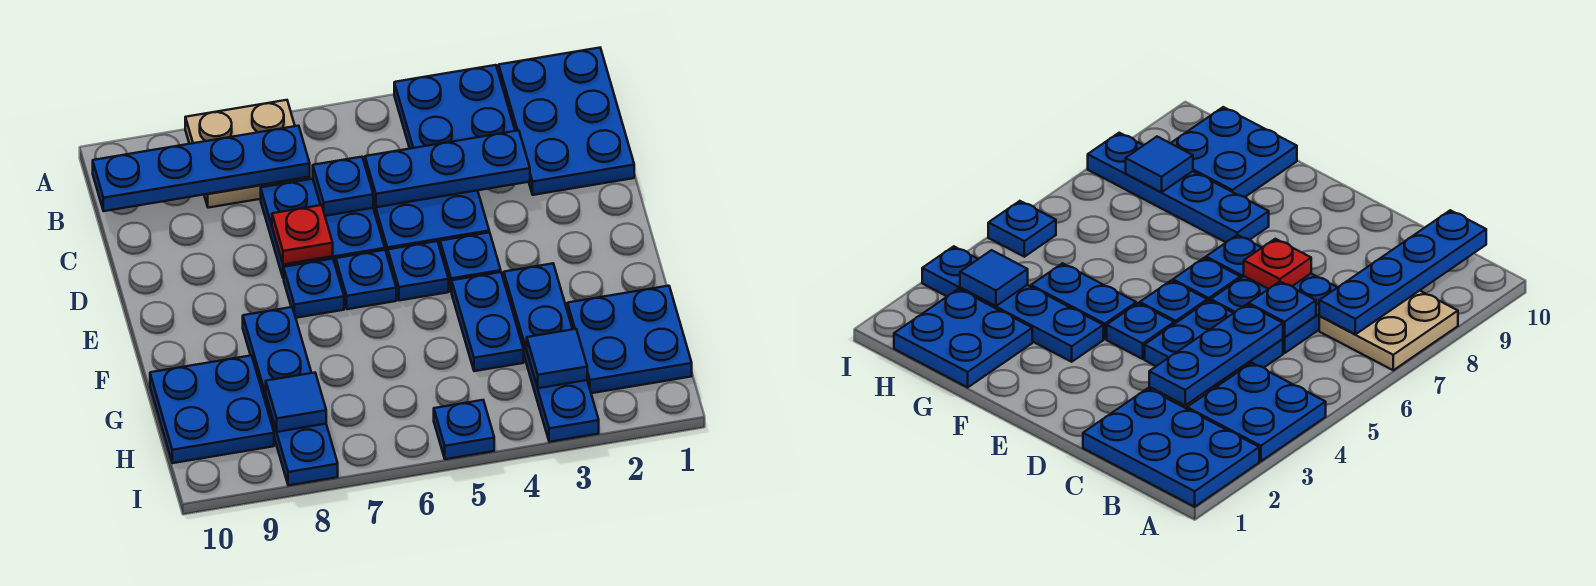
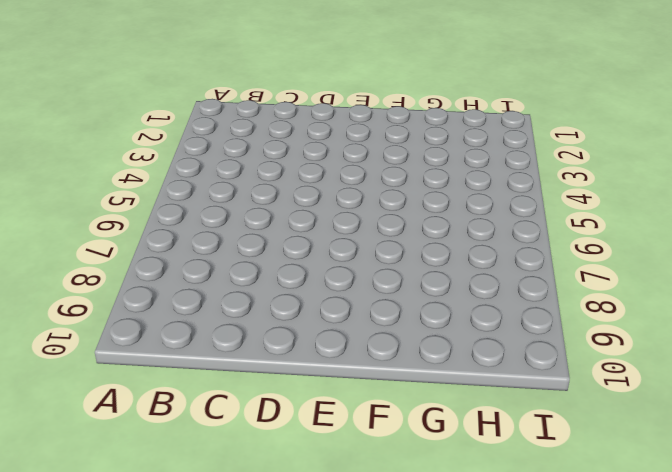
none -> blue 2x3 plate [499,48,634,195]
none -> blue 2x2 plate [394,65,515,149]
none -> tan 2x2 plate [185,100,310,208]

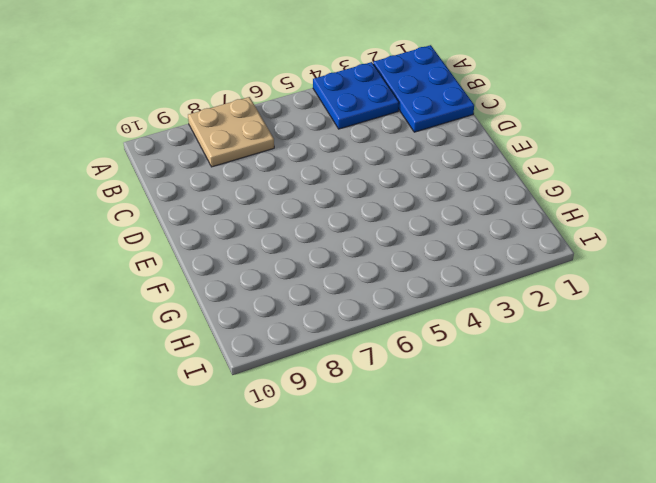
none -> blue 2x2 plate [373,190,489,257]
none -> blue 2x2 plate [261,179,385,278]
none -> blue 1x1 plate [440,232,501,292]

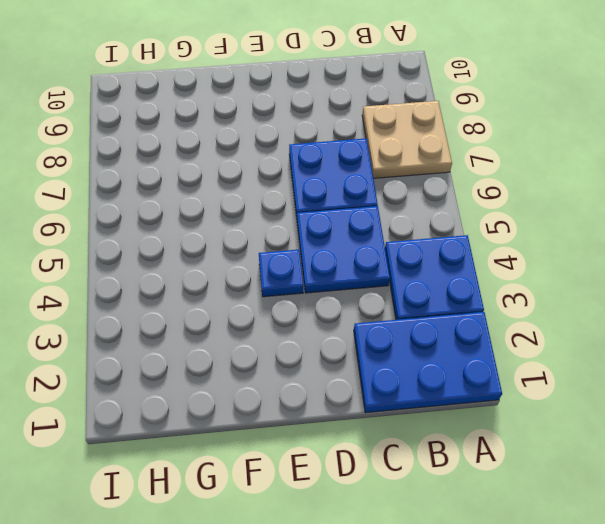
none -> blue 1x1 plate [388,241,449,301]
none -> blue 1x1 plate [336,250,396,309]
none -> blue 1x1 plate [284,259,344,318]

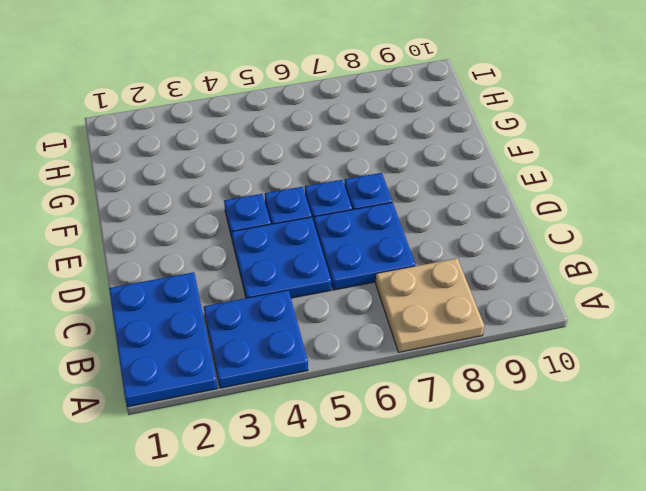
none -> blue 1x4 plate [504,263,599,442]
none -> blue 1x2 plate [452,272,524,371]
none -> blue 1x4 plate [243,307,338,485]

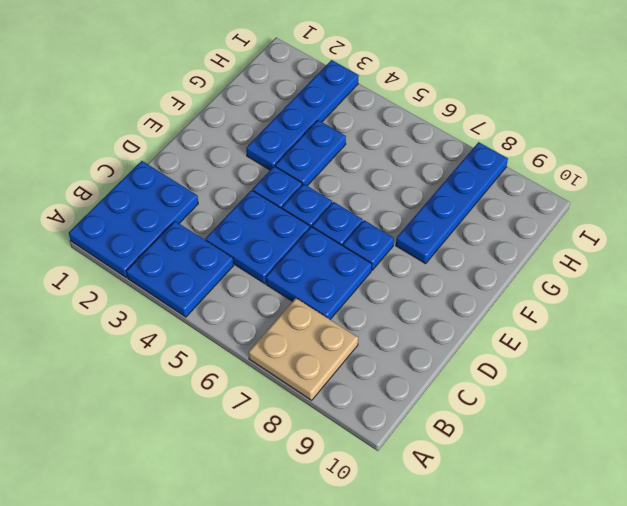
none -> blue 2x2 plate [567,286,692,393]
none -> blue 2x2 plate [150,355,274,463]
none -> blue 1x1 plate [434,400,494,459]

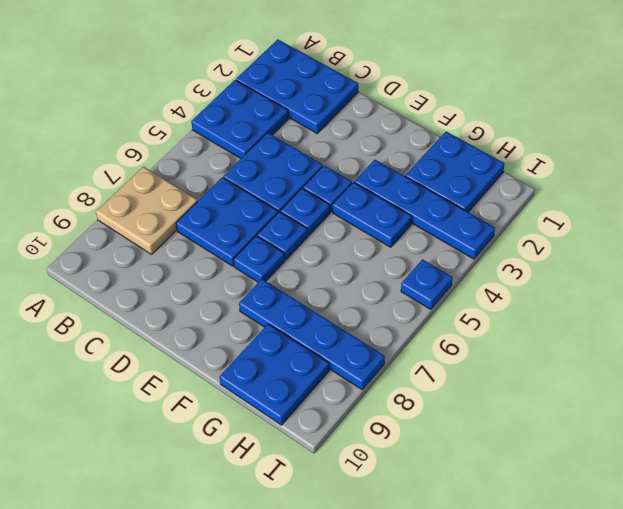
none -> blue 1x4 plate [93,126,310,211]
none -> blue 1x3 plate [365,130,530,207]
none -> blue 1x1 plate [313,157,373,216]

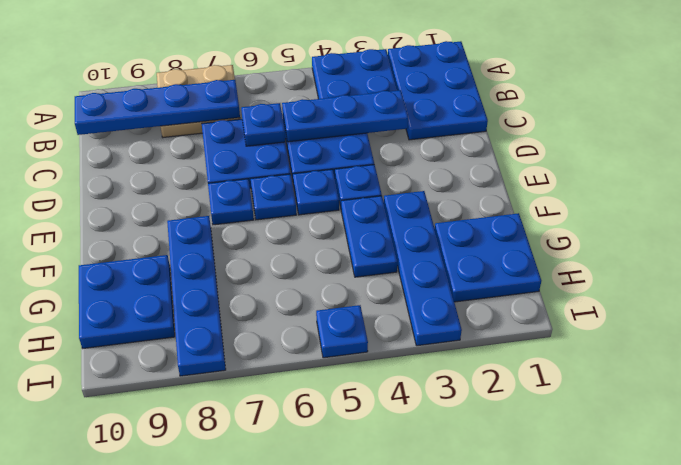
none -> red 1x1 plate [272,205,333,264]
none -> blue 1x1 tile [527,329,587,388]
none -> blue 1x1 tile [266,373,326,432]

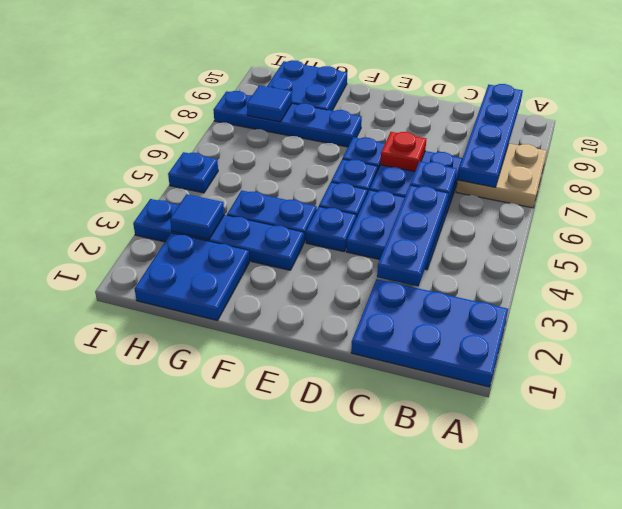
none -> blue 2x2 plate [394,65,515,149]

